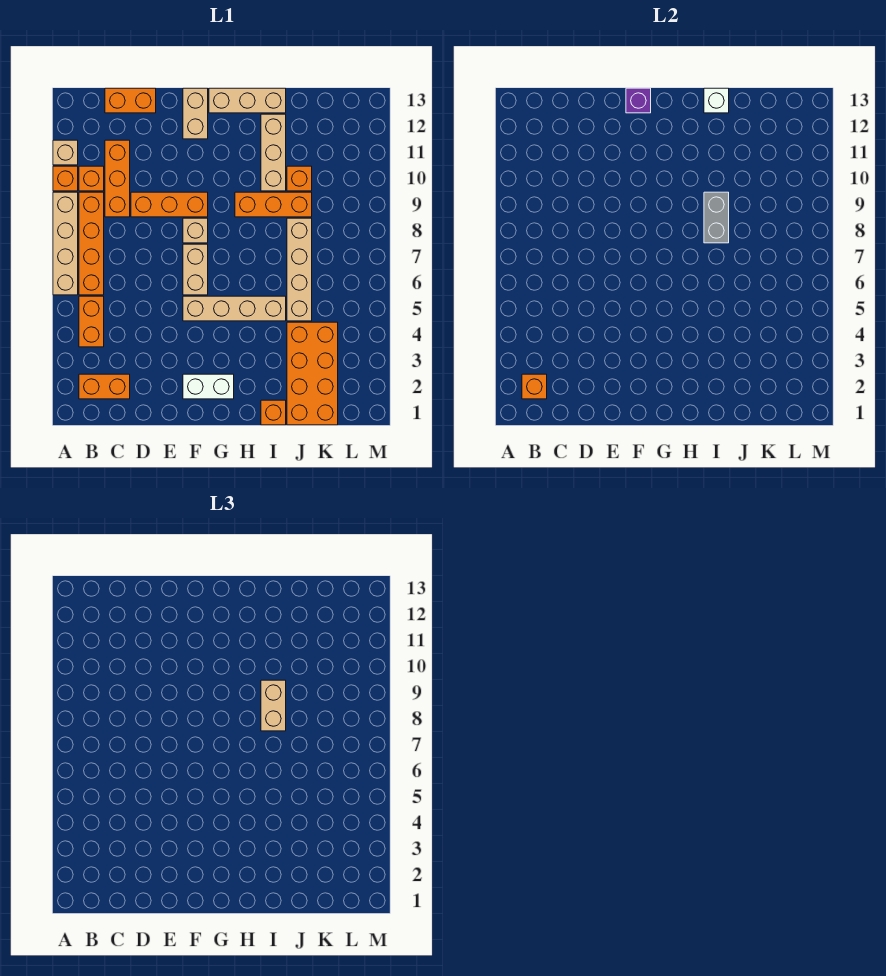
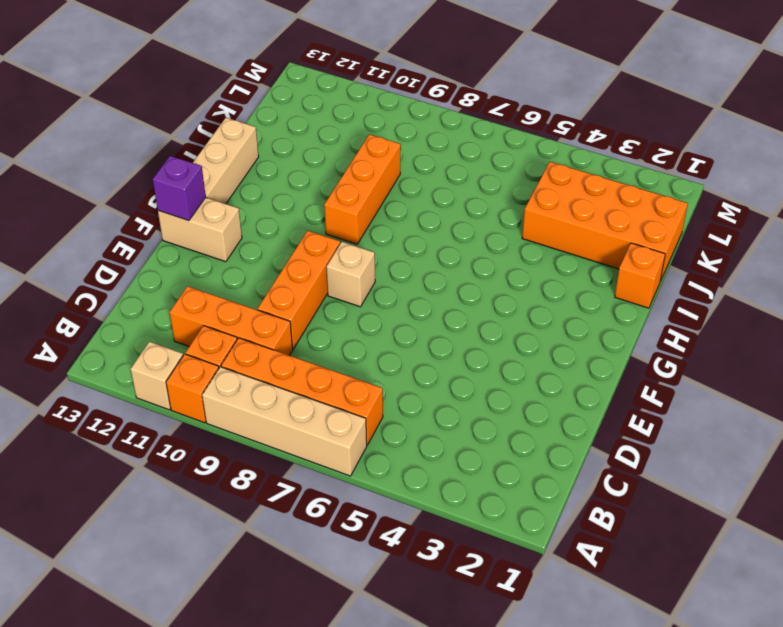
none -> orange 1x2 brick [79,374,130,399]
none -> orange 1x2 brick [79,296,104,347]
none -> orange 1x2 brick [105,88,156,113]

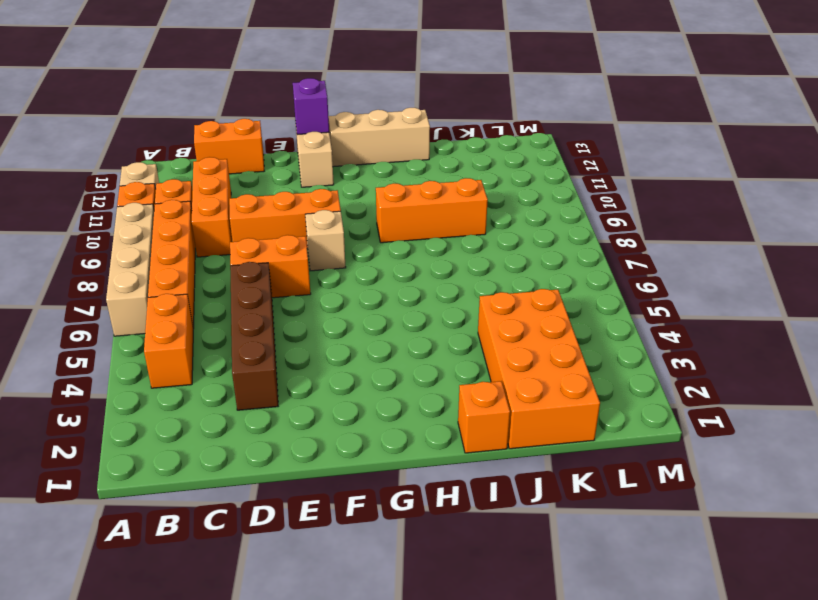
brown 1x4 brick [230,262,278,410] -> none
orange 1x2 brick [230,235,311,298] -> orange 1x2 brick moved to [79,374,130,399]
none -> white 1x2 brick [183,374,234,399]
none -> tan 1x4 brick [183,296,286,321]
none -> tan 1x2 brick [183,244,208,295]

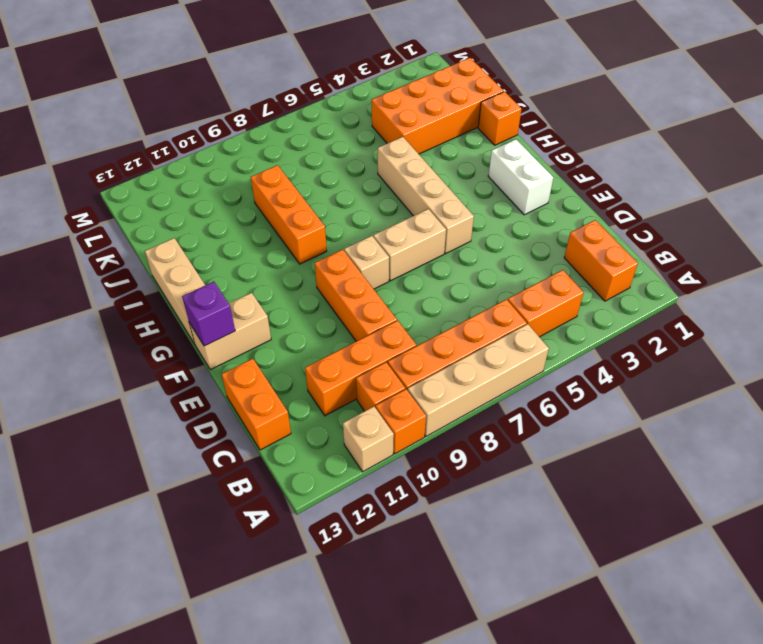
none -> tan 1x3 brick [261,114,286,191]
none -> tan 1x4 brick [287,218,312,321]
none -> orange 1x1 brick [287,166,312,191]

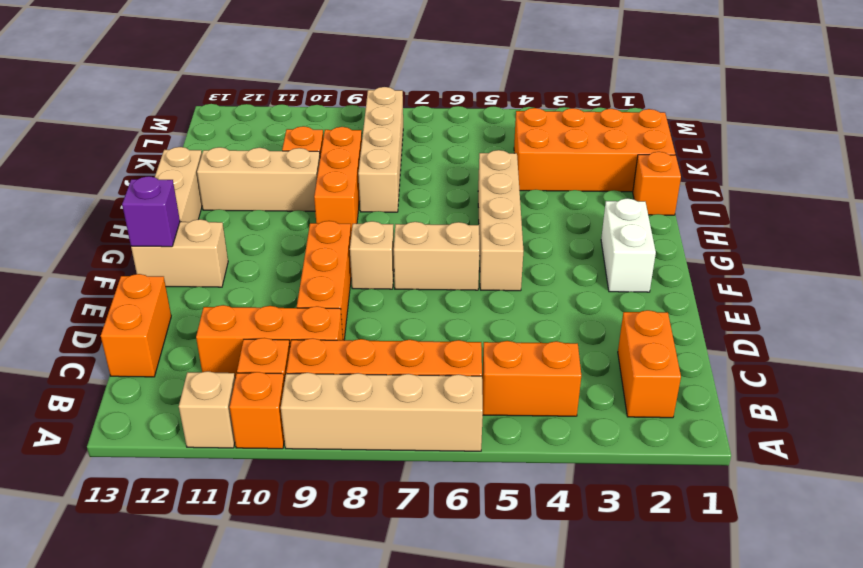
tan 1x4 brick [358,87,403,212] -> tan 1x4 brick turned to [287,218,312,321]
none -> orange 1x1 brick [522,374,547,399]
none -> grey 1x2 brick [704,192,729,243]
none -> white 1x1 brick [704,88,729,113]

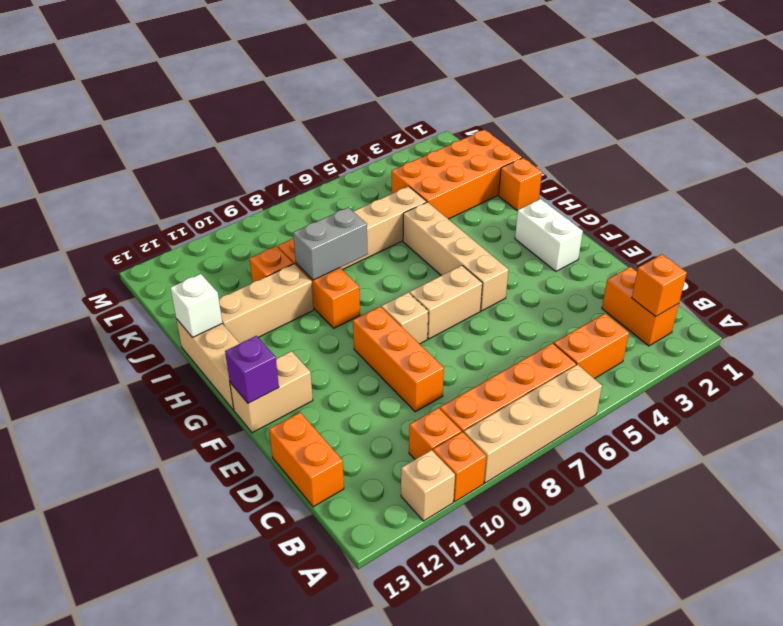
none -> orange 1x3 brick [105,140,130,217]
none -> tan 1x2 brick [261,680,286,731]

